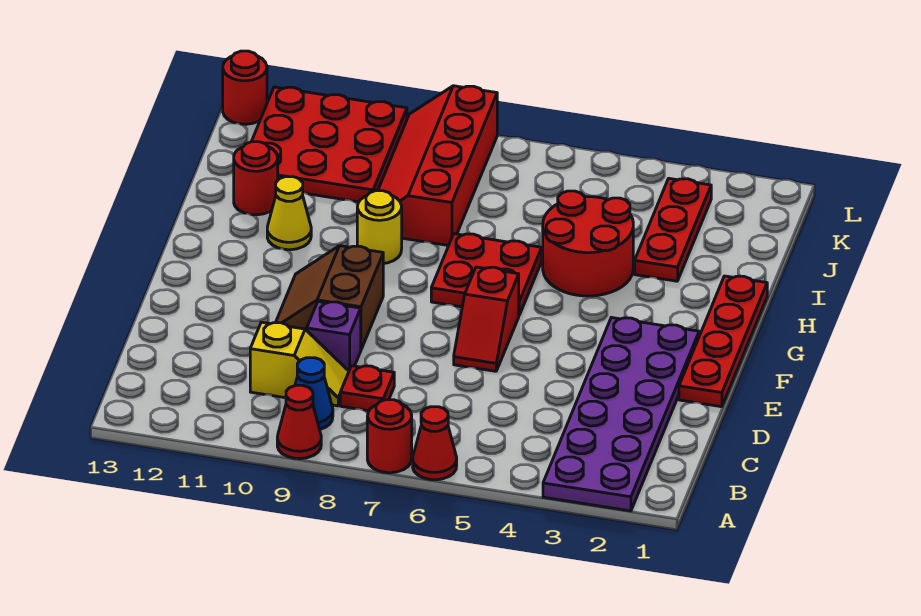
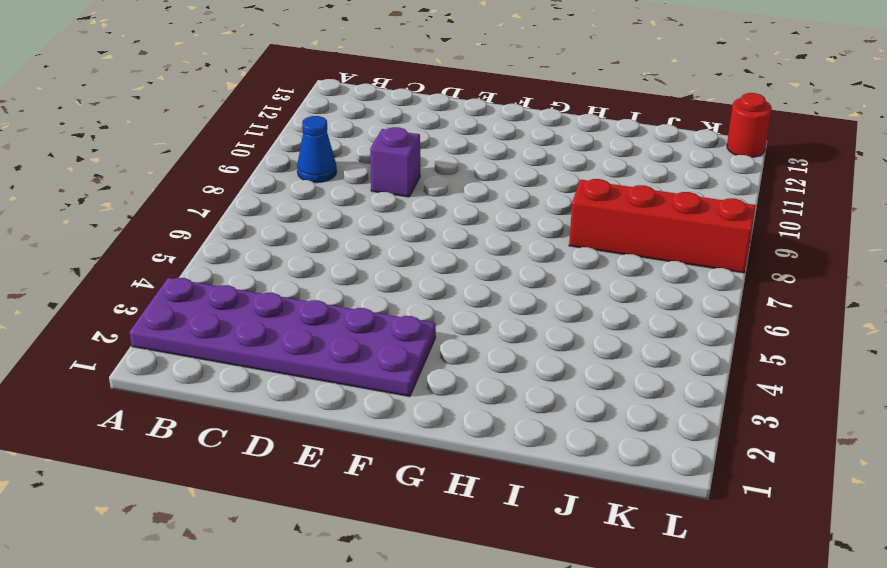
none -> red 1x1 cone [413,407,457,480]
none -> red 1x1 round brick [367,400,412,473]
none -> red 1x1 cone [277,385,321,459]

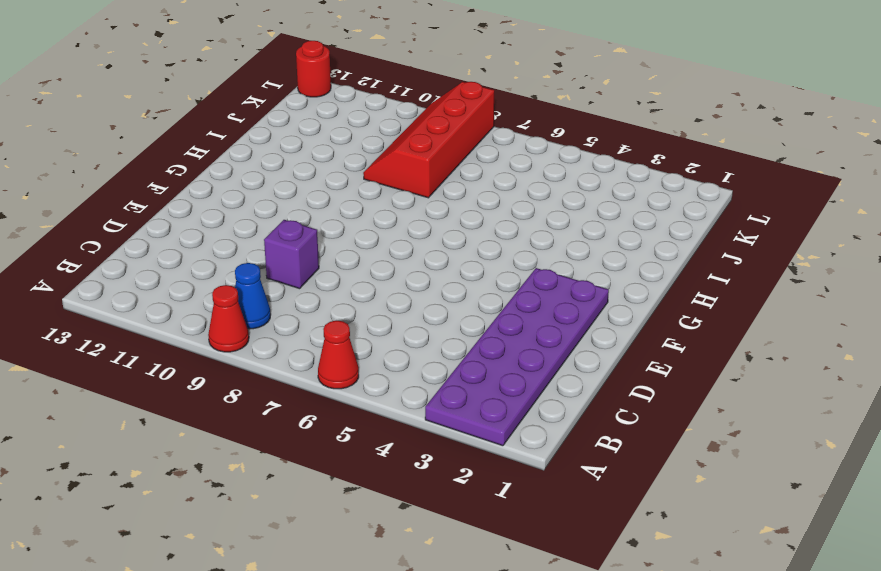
none -> red 1x1 round brick [367,400,412,473]
none -> red 1x1 plate [340,366,394,411]
none -> yellow 1x2 slope [250,322,349,406]

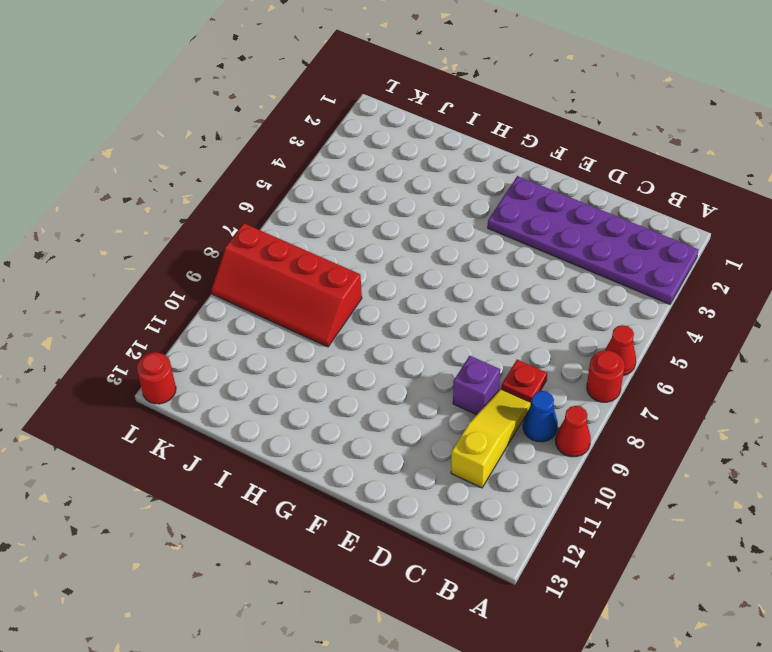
yellow 1x3 slope [451,389,531,488] -> yellow 1x2 slope [250,322,349,406]
none -> red 1x4 plate [679,276,767,407]
none -> red 1x2 slope [454,267,519,371]
none -> brown 2x2 slope [276,246,383,349]

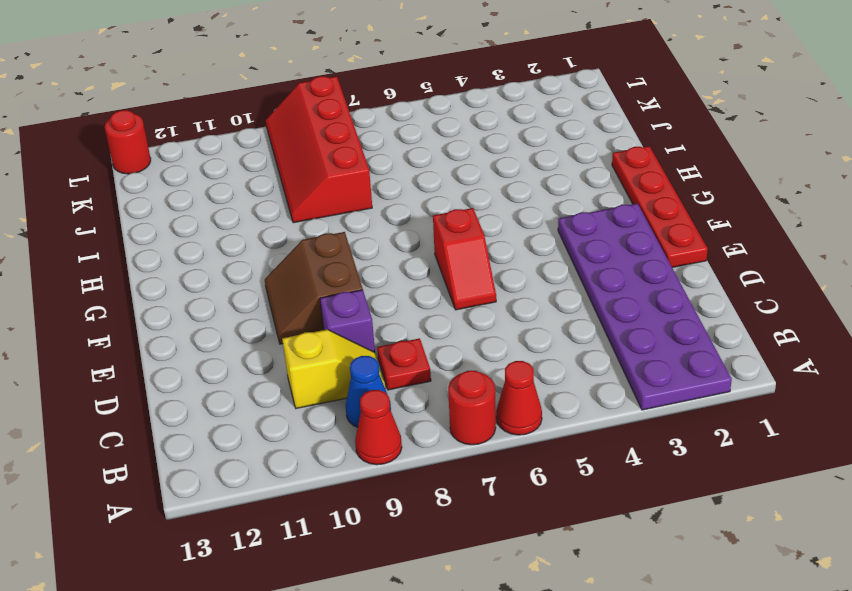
none -> red 2x2 plate [431,234,542,315]
none -> red 2x2 round brick [543,191,633,296]
none -> yellow 1x1 round brick [357,191,402,264]

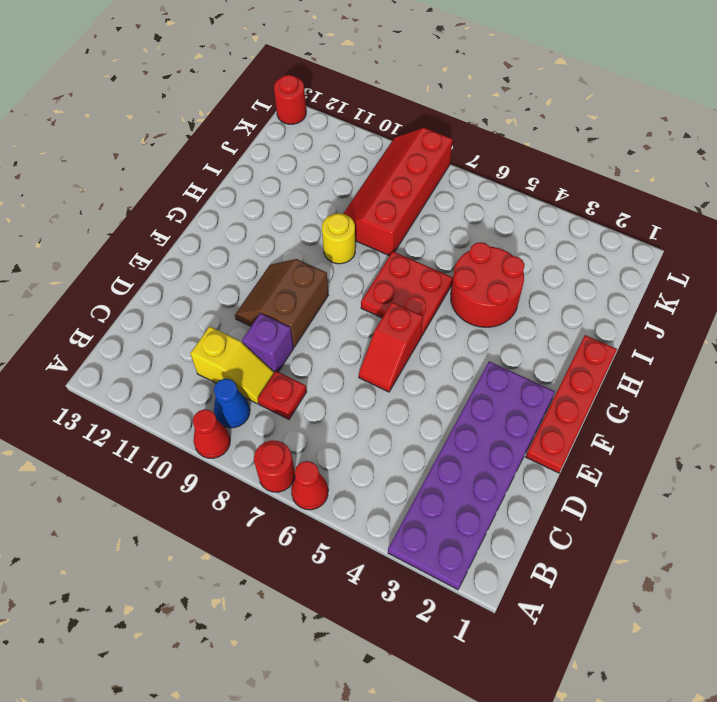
none -> yellow 1x1 cone [267,177,311,250]
none -> red 1x3 plate [635,178,711,281]
none -> red 1x1 round brick [234,142,278,215]

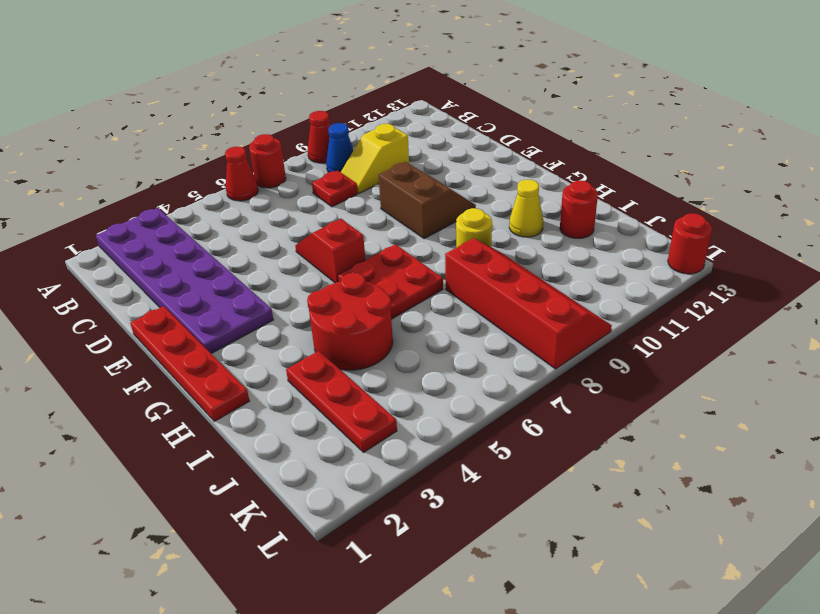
none -> purple 1x1 brick [307,302,361,371]
none -> red 3x3 plate [252,87,407,202]

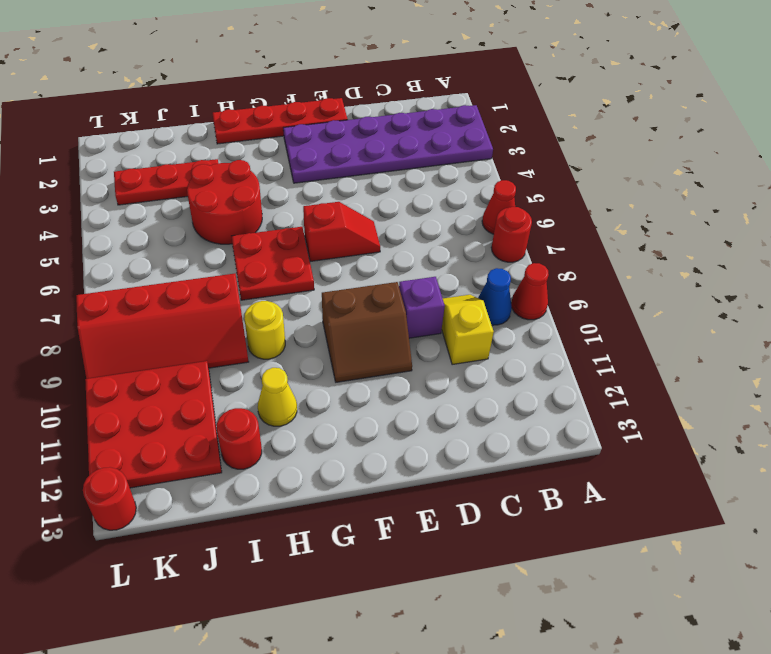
none -> red 1x1 plate [340,366,394,411]

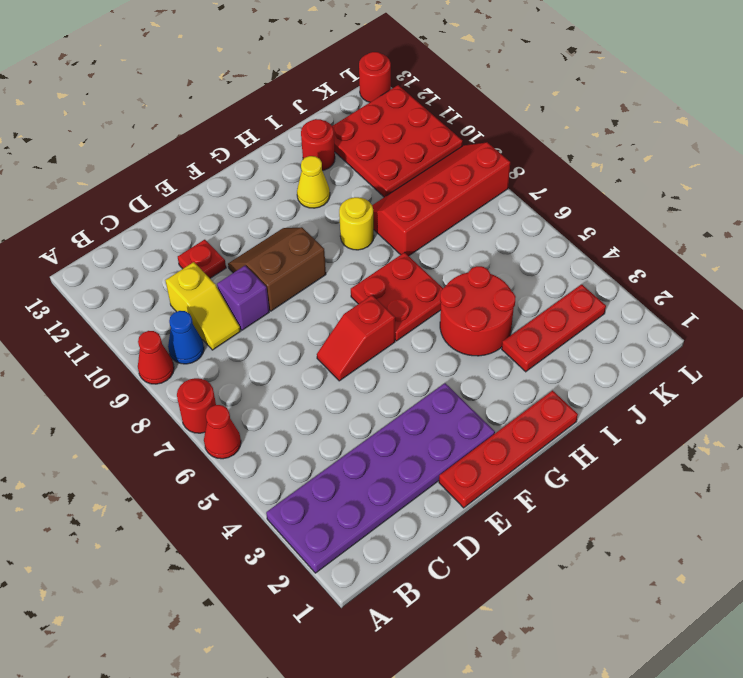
red 1x1 plate [178,240,226,278] -> red 1x1 plate moved to [340,366,394,411]

